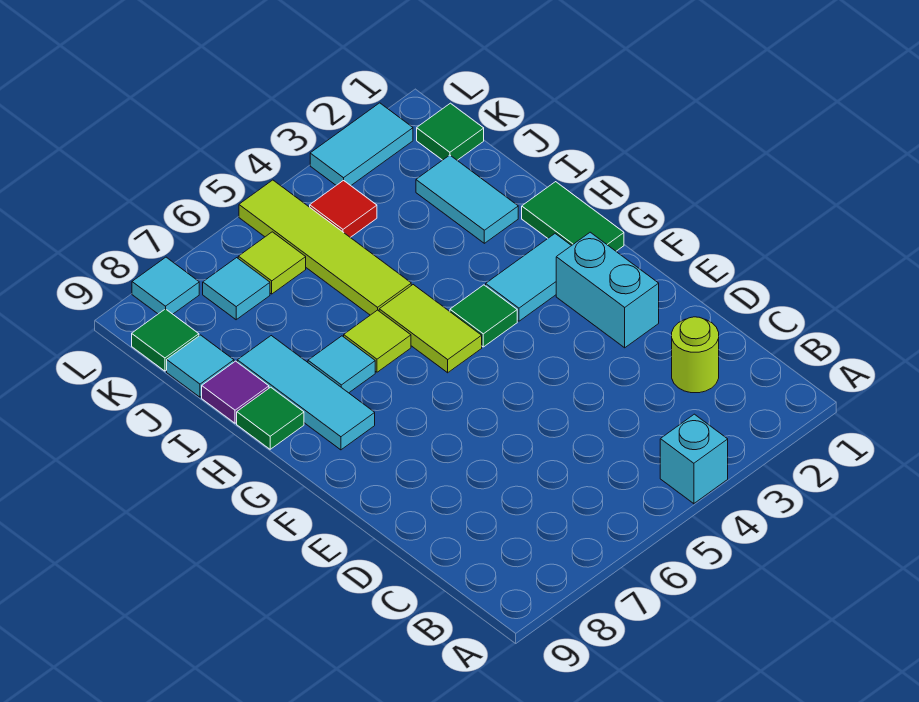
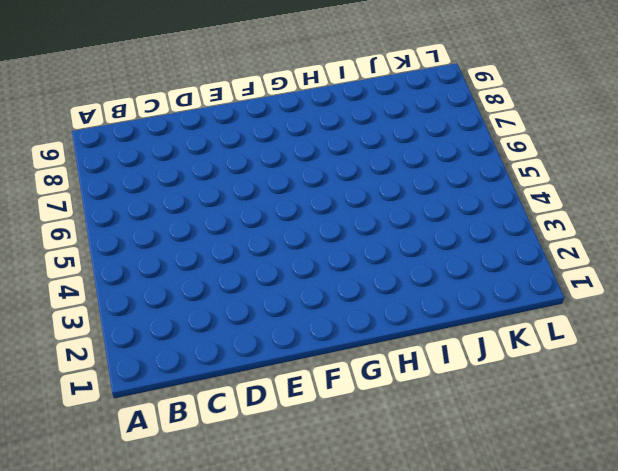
none -> cyan 1x1 brick [660,414,728,504]
none -> lime 1x1 round brick [672,317,719,393]
none -> cyan 1x2 brick [556,232,659,348]

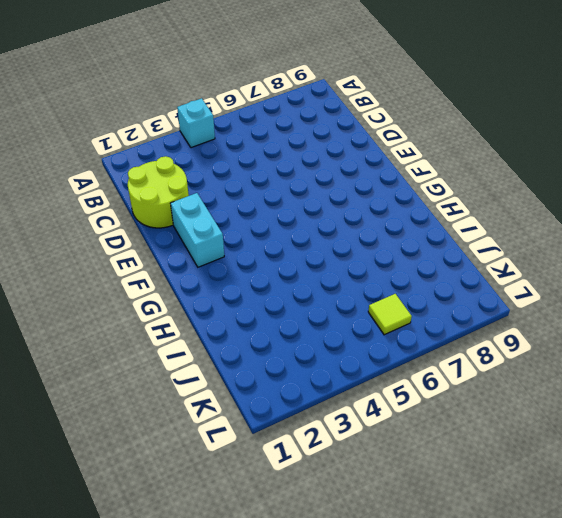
lime 2x2 round brick [128,156,189,228] -> lime 1x1 round brick [672,317,719,393]
none -> green 1x2 tile [522,182,624,251]
none -> cyan 1x2 tile [486,234,572,321]
none -> green 1x1 tile [450,285,517,347]

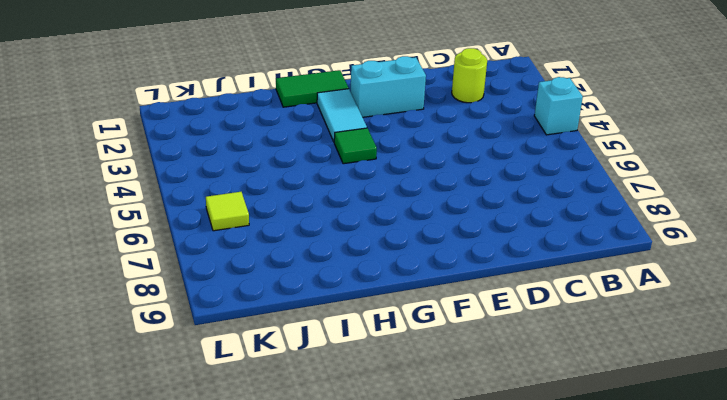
none -> lime 1x2 tile [379,285,482,373]
none -> cyan 1x3 tile [237,336,375,450]
none -> lime 1x1 tile [344,310,411,372]

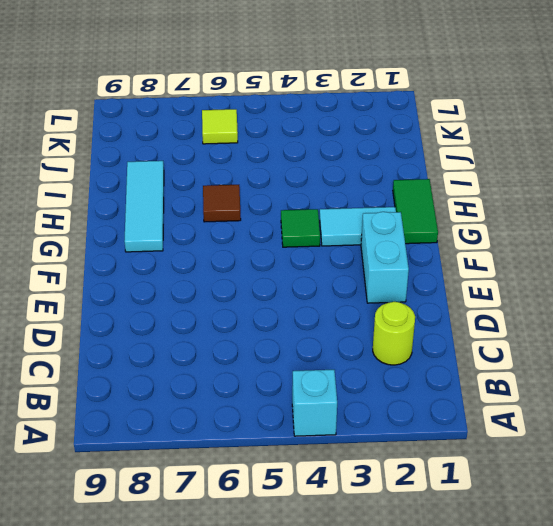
brown 1x1 tile [203,185,241,222] -> lime 1x1 tile [344,310,411,372]
none -> lime 1x2 tile [379,285,482,373]
none -> cyan 1x1 tile [308,336,375,393]
none -> green 1x1 tile [237,387,304,449]

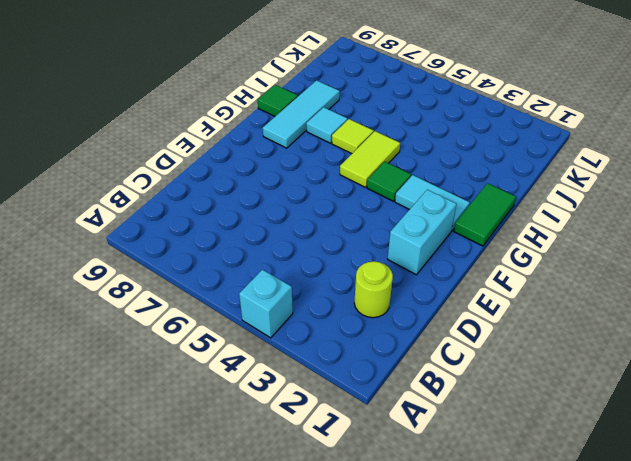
none -> cyan 1x2 tile [416,155,518,243]
none -> lime 1x4 tile [239,180,411,315]
none -> purple 1x1 tile [202,361,269,423]

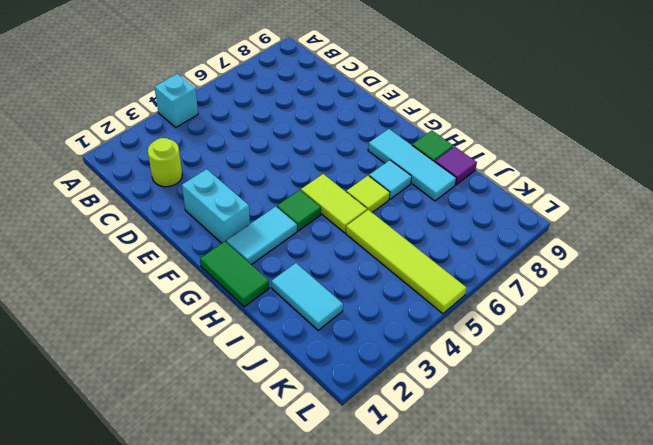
none -> cyan 1x1 tile [167,335,234,397]
none -> green 1x1 tile [417,103,484,160]
none -> red 1x1 tile [310,180,377,237]

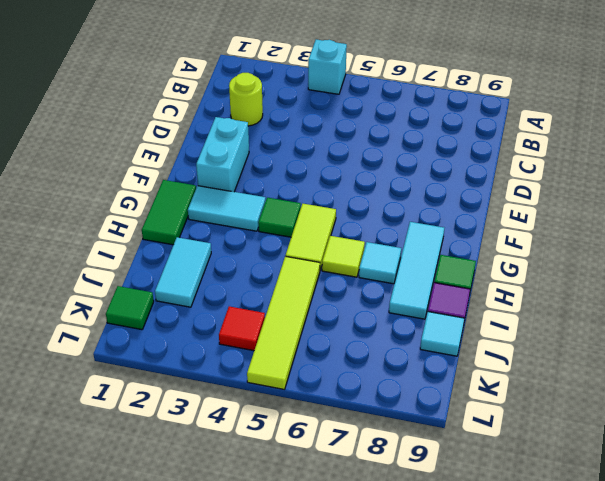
none -> lime 1x1 tile [238,232,306,294]
none -> cyan 1x1 tile [203,258,270,320]
none -> green 1x1 tile [132,309,199,371]

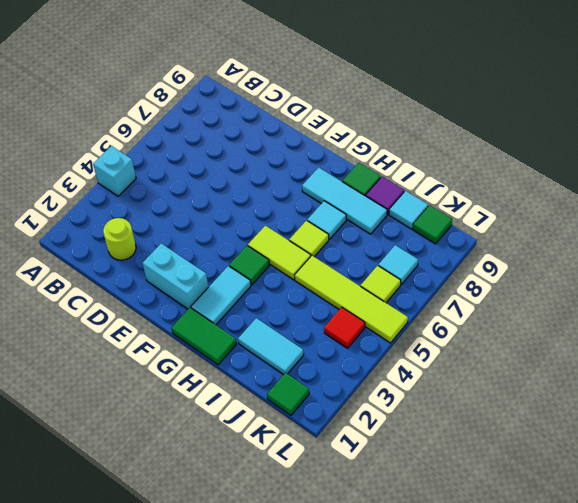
none -> cyan 1x2 tile [310,103,413,185]
none -> cyan 1x1 tile [132,257,199,314]

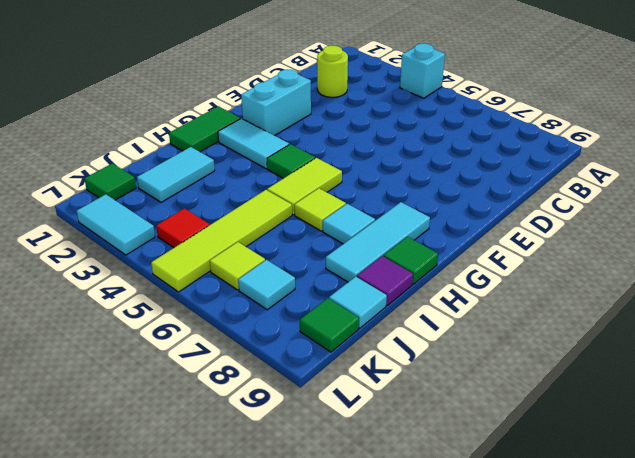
none -> cyan 1x1 tile [132,257,199,314]

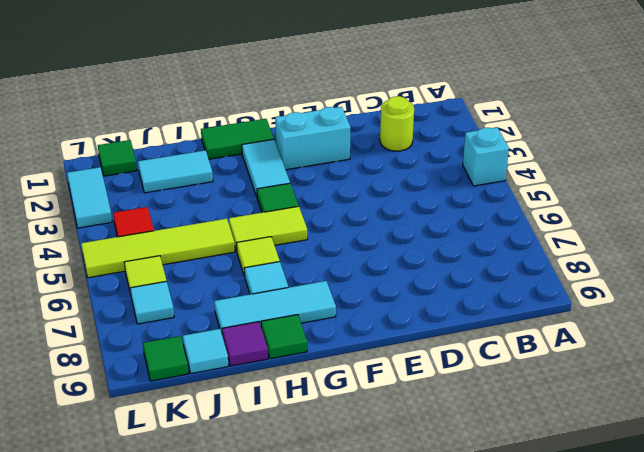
none -> cyan 1x1 tile [132,257,199,314]

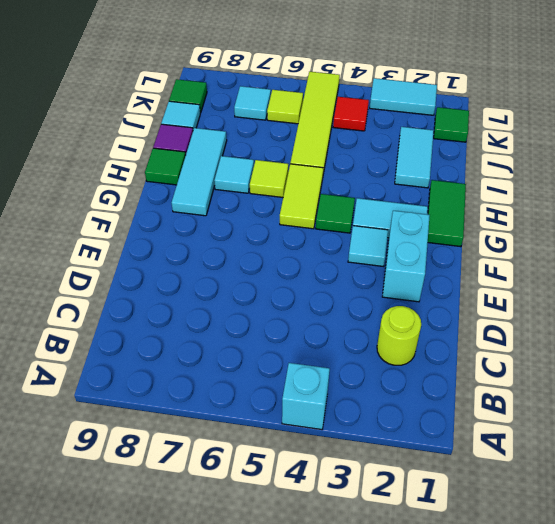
cyan 1x1 tile [348,226,388,267] -> cyan 1x1 tile moved to [132,257,199,314]

